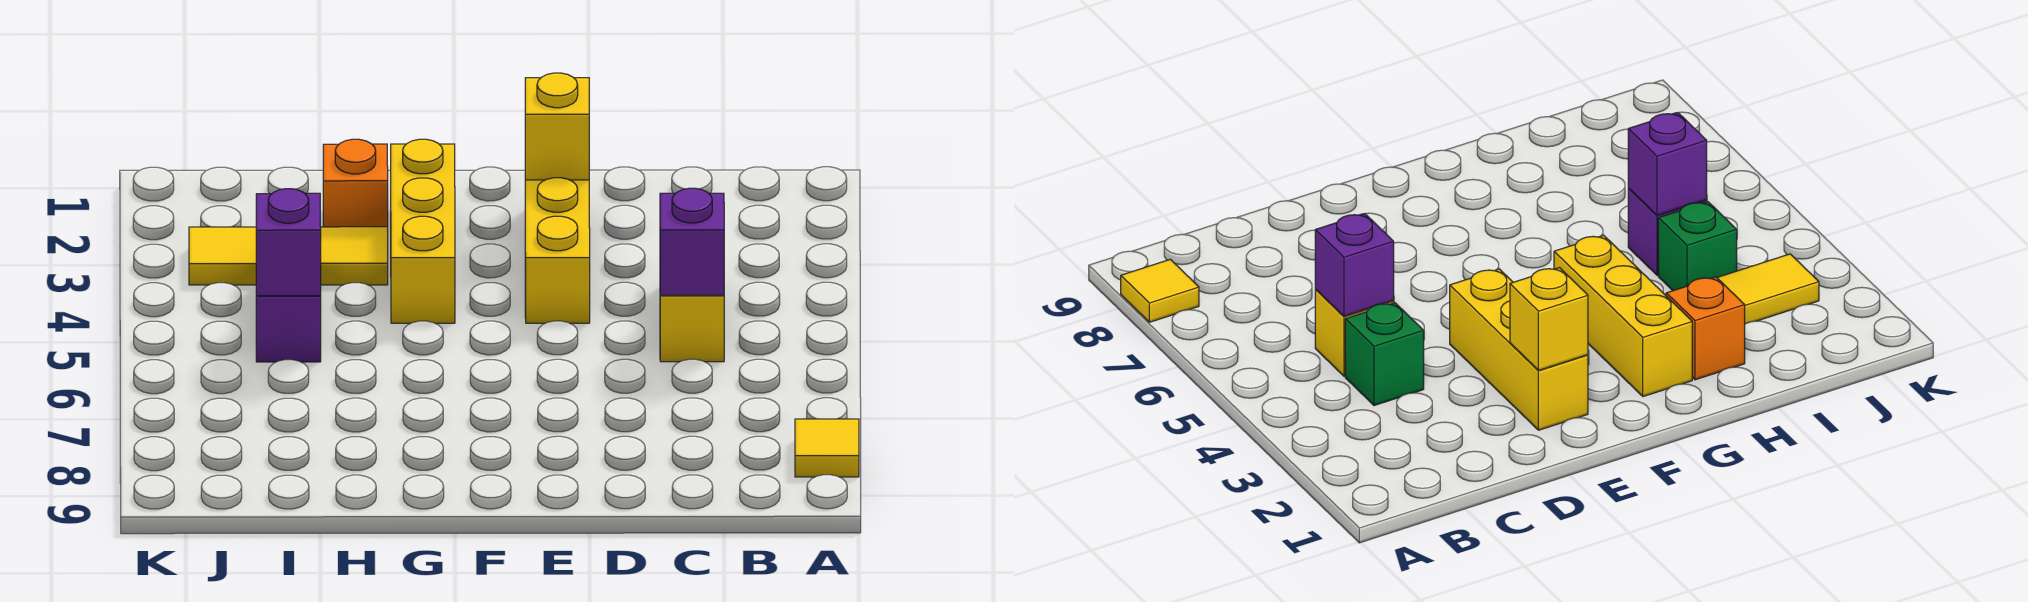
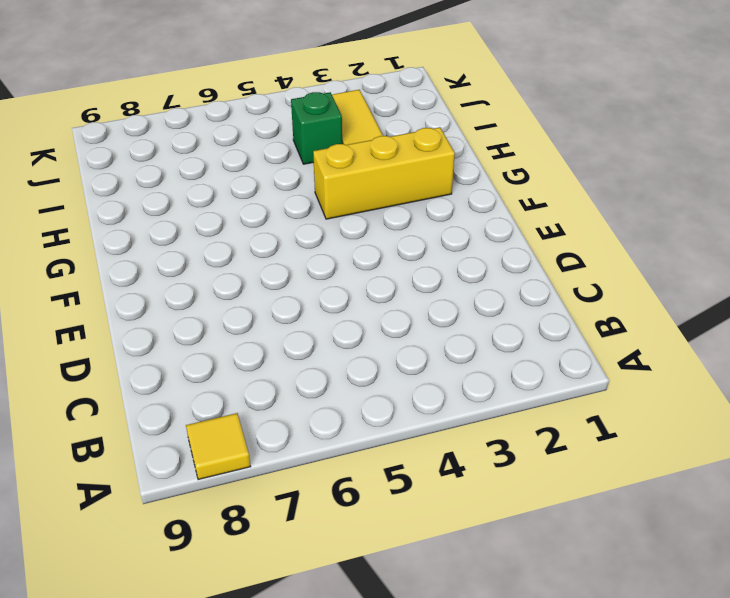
none -> green 1x1 brick [1345,303,1424,406]
none -> yellow 1x1 brick [660,295,724,362]
none -> yellow 1x3 brick [525,178,590,323]

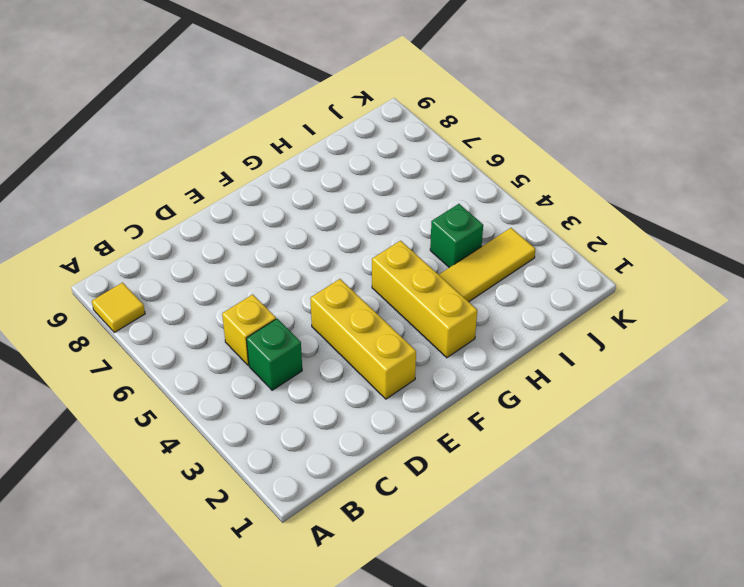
none -> orange 1x1 brick [323,139,388,227]
none -> purple 1x1 brick [256,296,321,362]
none -> purple 1x1 brick [660,188,724,295]

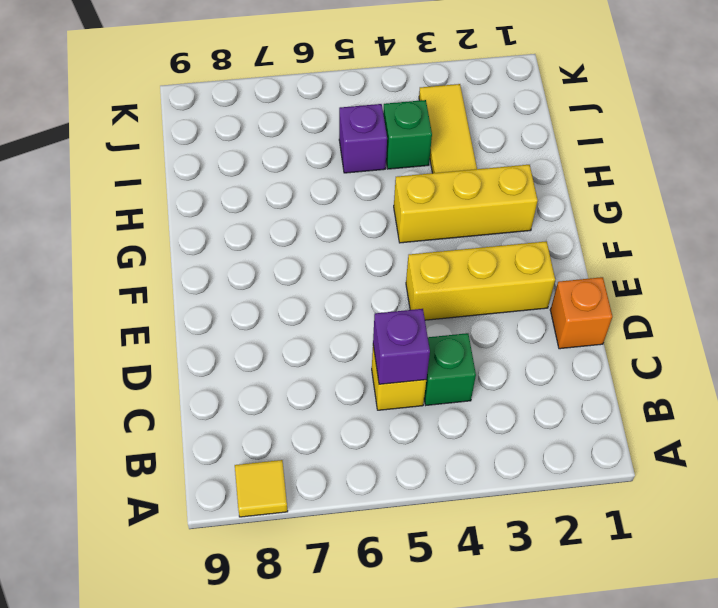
orange 1x1 brick [550,277,613,349] -> orange 1x1 brick moved to [323,139,388,227]
none -> yellow 1x1 brick [525,73,589,180]
none -> purple 1x1 brick [256,189,321,296]

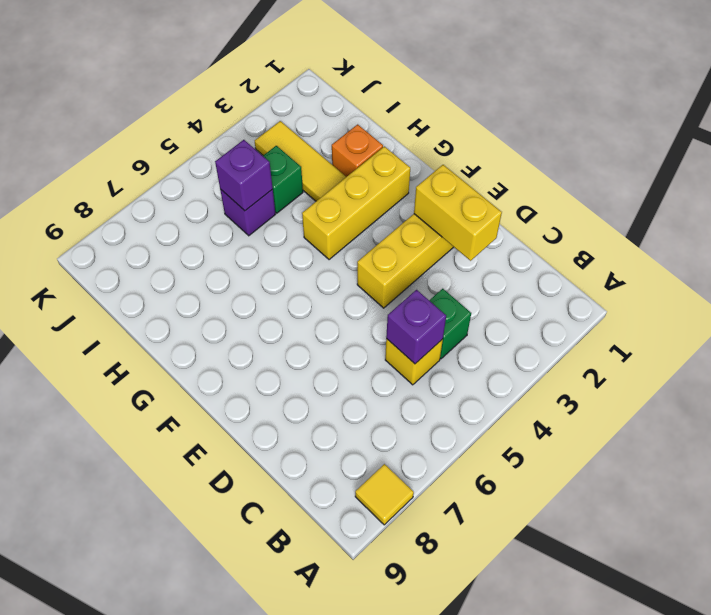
yellow 1x2 brick [414,165,502,261] -> yellow 1x1 brick [525,73,589,180]

